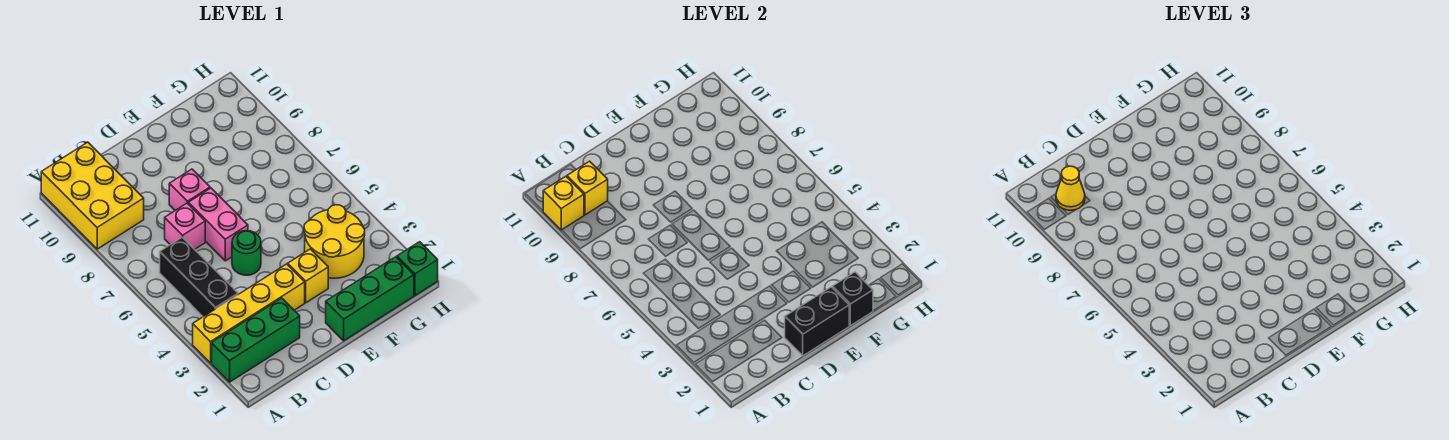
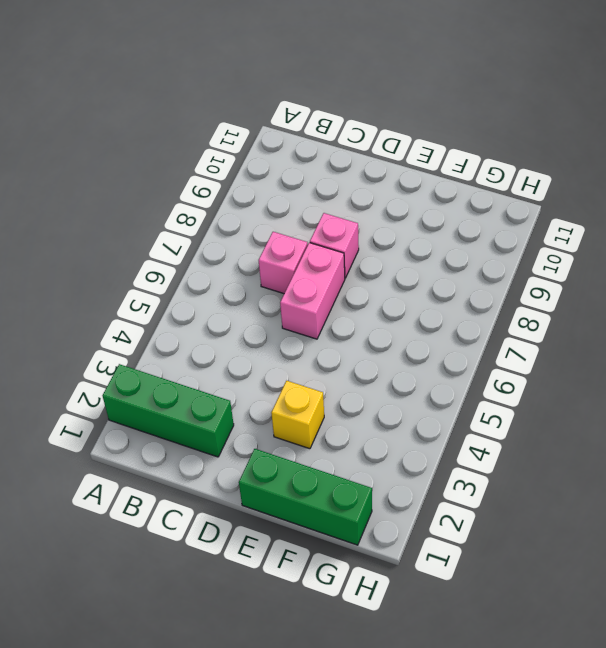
none -> yellow 1x4 brick [193,264,305,363]
none -> yellow 2x3 brick [41,142,144,249]
none -> black 1x3 brick [160,237,238,317]

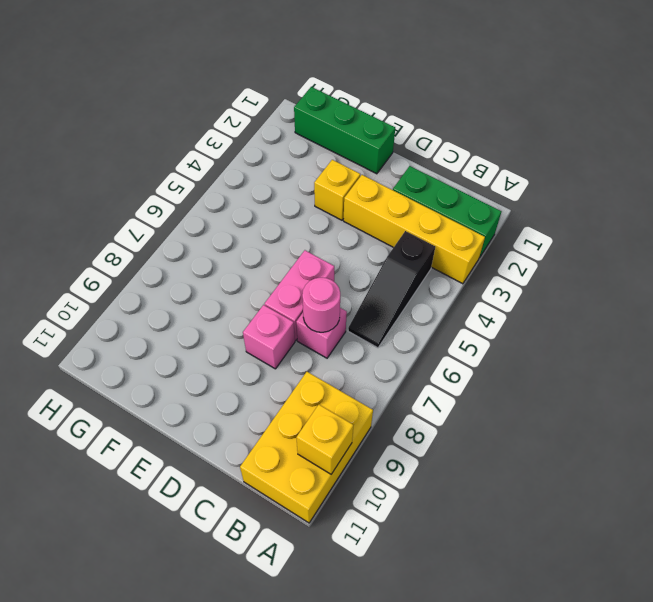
black 1x3 slope [348,231,435,348] -> black 1x3 brick [160,237,238,317]
pink 1x1 round brick [302,278,340,332] -> none
none -> green 1x1 round brick [232,231,261,275]
none -> yellow 2x2 round brick [304,205,365,278]
none -> green 1x1 brick [397,242,438,295]

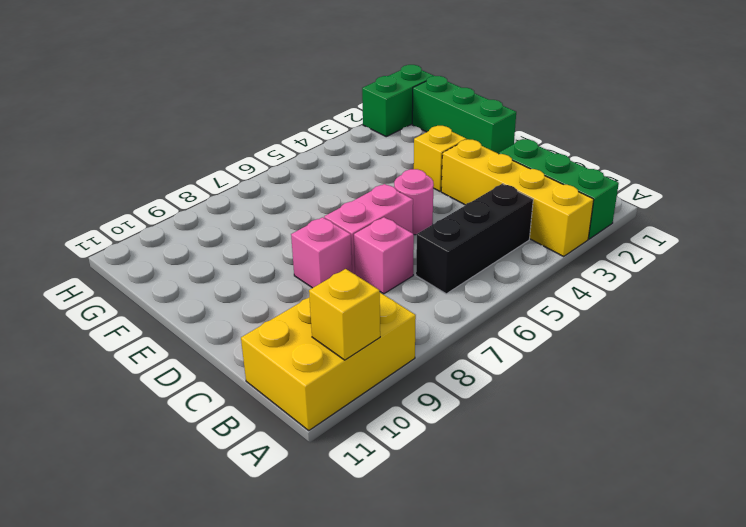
pink 1x1 round brick [394,169,434,235] -> green 1x1 round brick [232,231,261,275]
green 1x2 brick [362,65,434,137] -> green 1x1 brick [397,242,438,295]
none -> yellow 2x2 round brick [304,205,365,278]
none -> yellow 1x1 brick [567,161,608,215]
none -> black 1x2 brick [785,287,849,356]

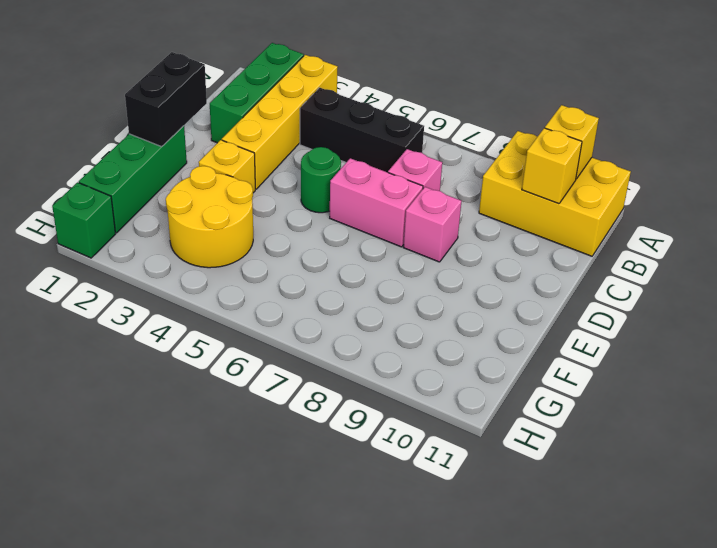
none -> black 1x1 brick [832,272,873,326]
none -> yellow 1x1 cone [1056,166,1085,210]

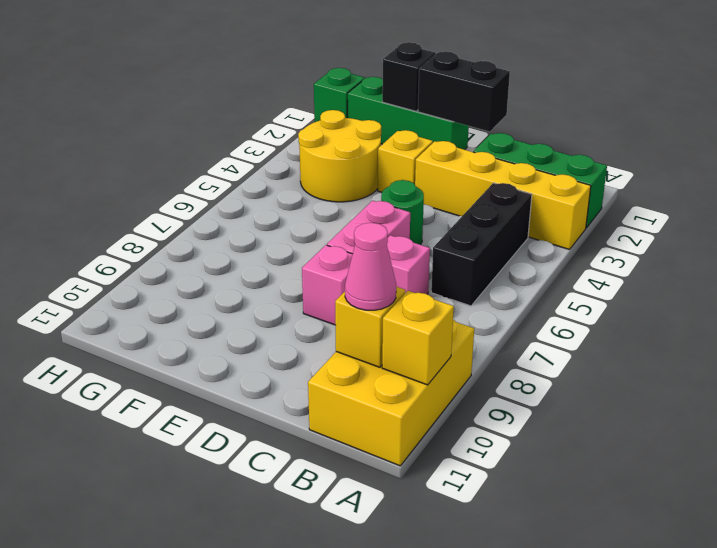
pink 1x1 cone [345,223,396,310] -> yellow 1x1 cone [1056,166,1085,210]

